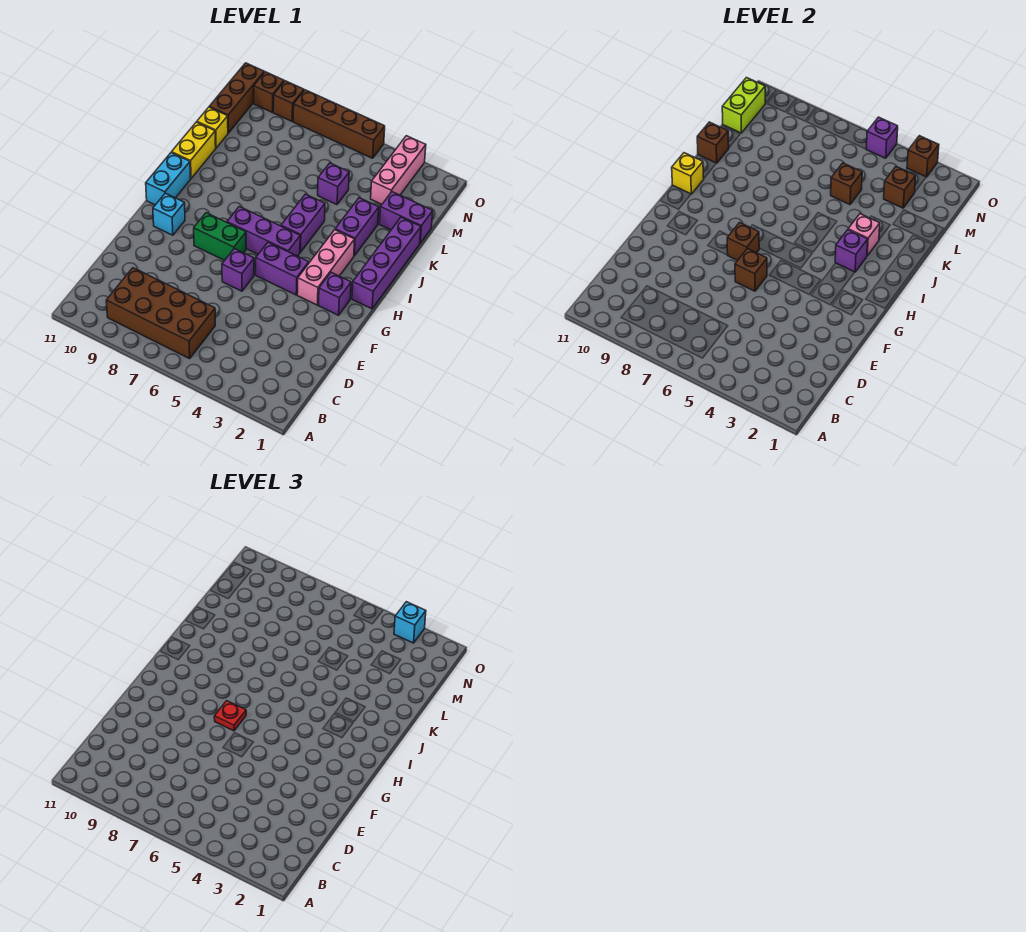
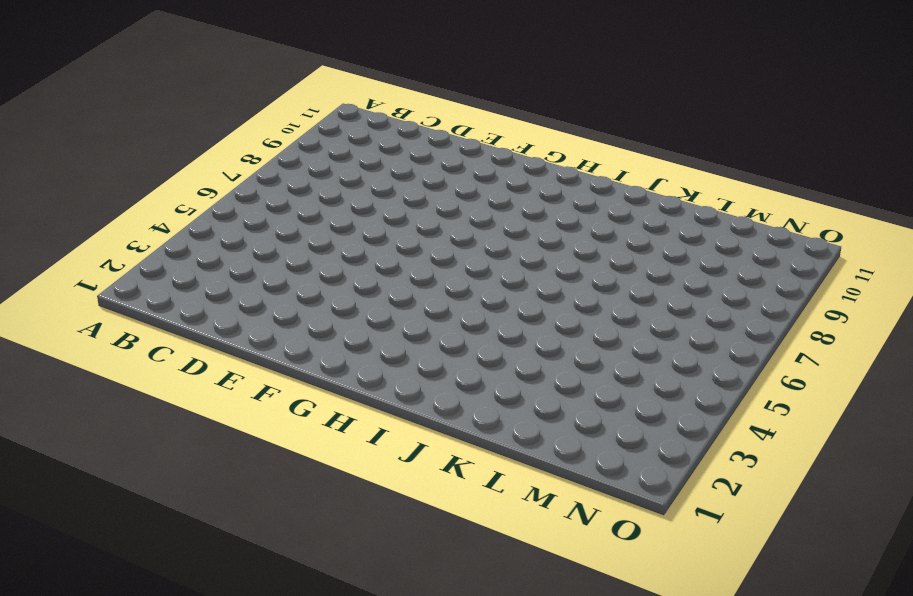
none -> brown 2x4 brick [106,268,215,359]
none -> purple 1x1 brick [222,249,254,291]
none -> purple 1x1 brick [318,272,351,315]
none -> pink 1x3 brick [297,230,355,305]

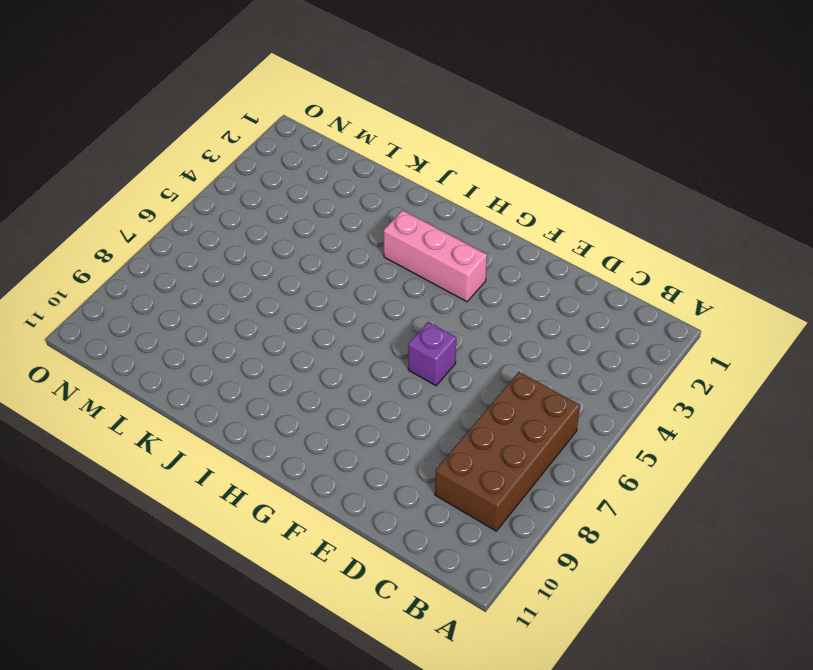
none -> purple 1x1 brick [318,272,351,315]
none -> purple 1x2 brick [256,242,309,295]
none -> green 1x2 brick [194,213,246,260]
none -> cyan 1x1 brick [153,193,185,235]

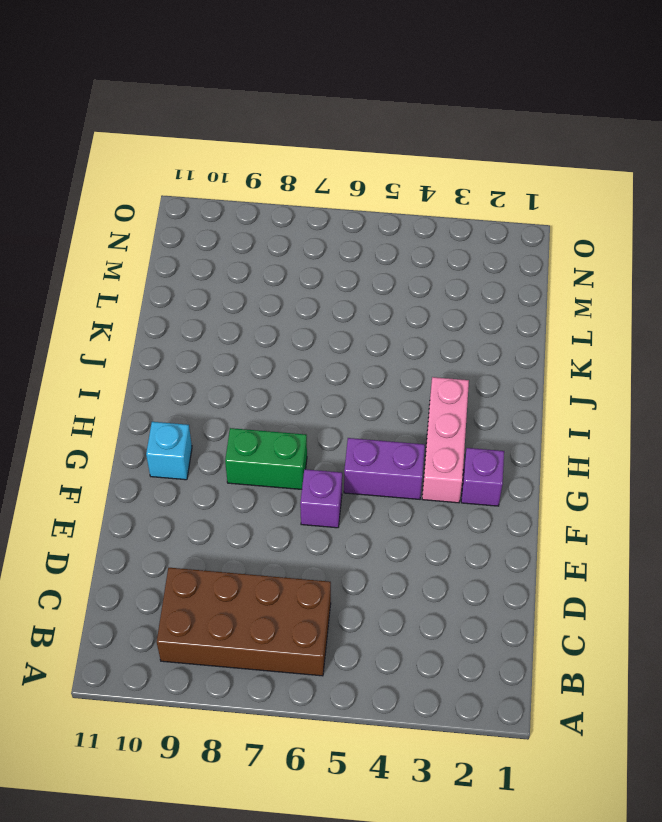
none -> purple 1x4 brick [352,217,421,309]
none -> purple 1x3 brick [227,207,300,256]
none -> cyan 1x2 brick [146,153,191,205]
none -> purple 1x2 brick [281,194,325,252]

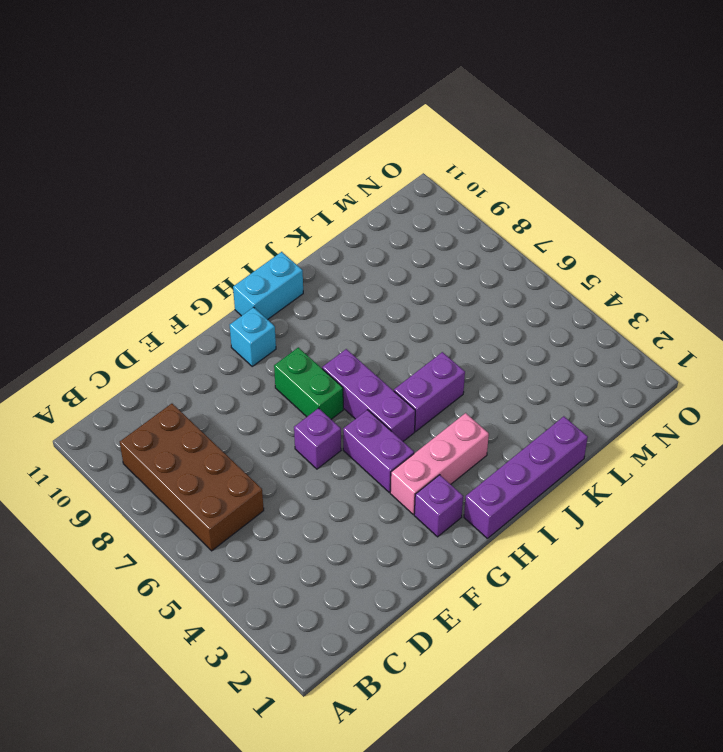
none -> purple 1x2 brick [335,198,379,256]
none -> yellow 1x2 brick [172,122,216,178]
none -> purple 1x2 brick [379,192,433,243]
none -> purple 1x1 brick [318,163,349,205]

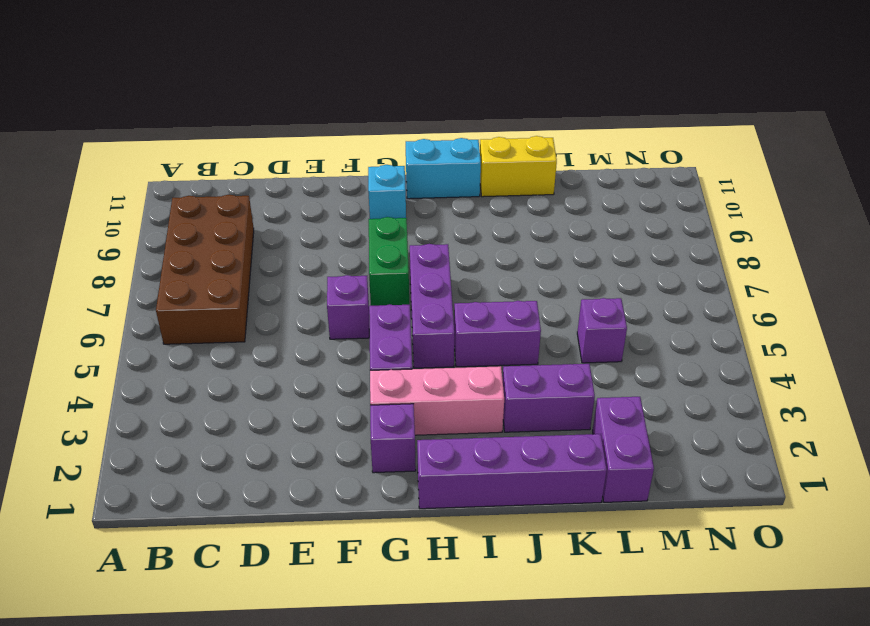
none -> yellow 1x1 brick [197,107,228,148]
none -> pink 1x3 brick [371,136,426,204]
none -> brown 1x3 brick [209,63,264,133]
none -> brown 1x4 brick [293,90,385,158]

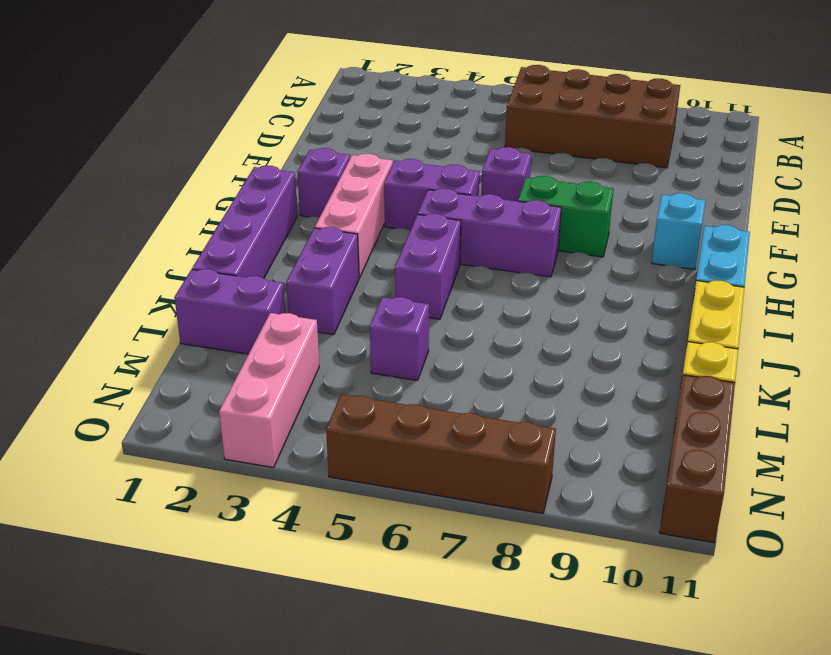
none -> brown 1x1 brick [273,81,304,121]
none -> brown 1x1 brick [254,72,284,112]
none -> brown 1x1 brick [735,249,767,291]
none -> brown 1x1 brick [727,223,759,260]

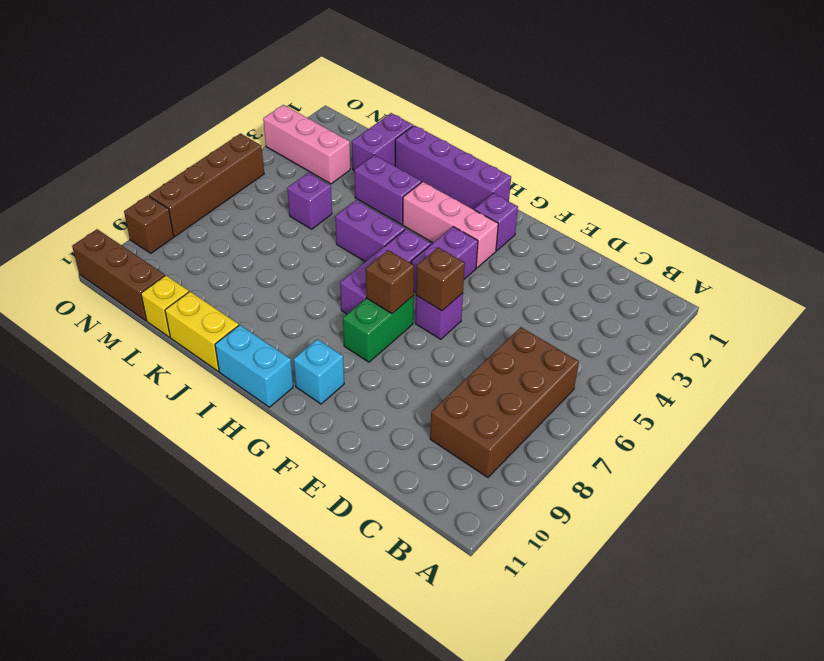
none -> brown 1x1 brick [254,72,284,112]
none -> purple 1x1 brick [835,230,868,272]
none -> yellow 1x1 brick [672,153,704,194]
none -> pink 1x1 brick [848,214,880,256]

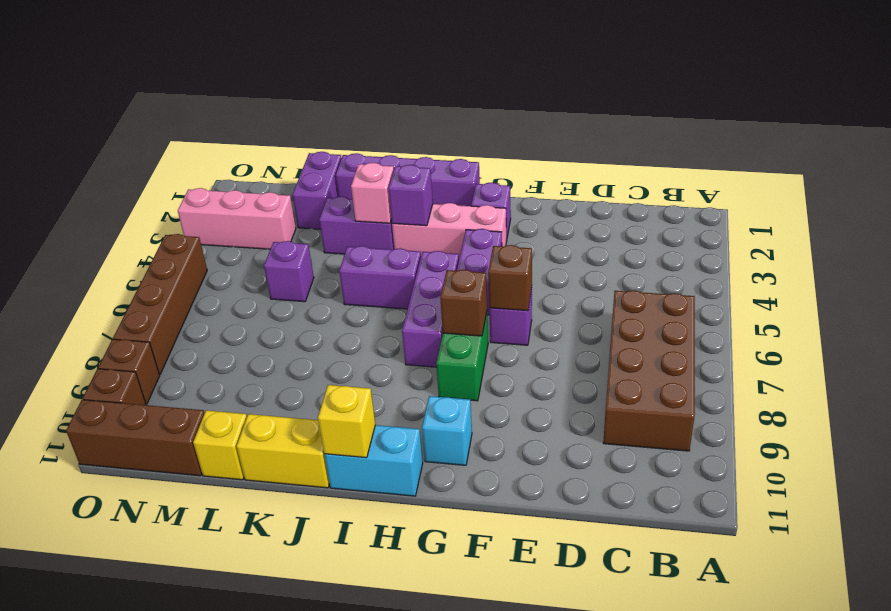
none -> brown 1x1 brick [697,122,729,163]
none -> brown 1x1 brick [831,163,862,205]
none -> brown 1x1 brick [884,166,916,208]
none -> lime 1x2 brick [722,78,765,133]

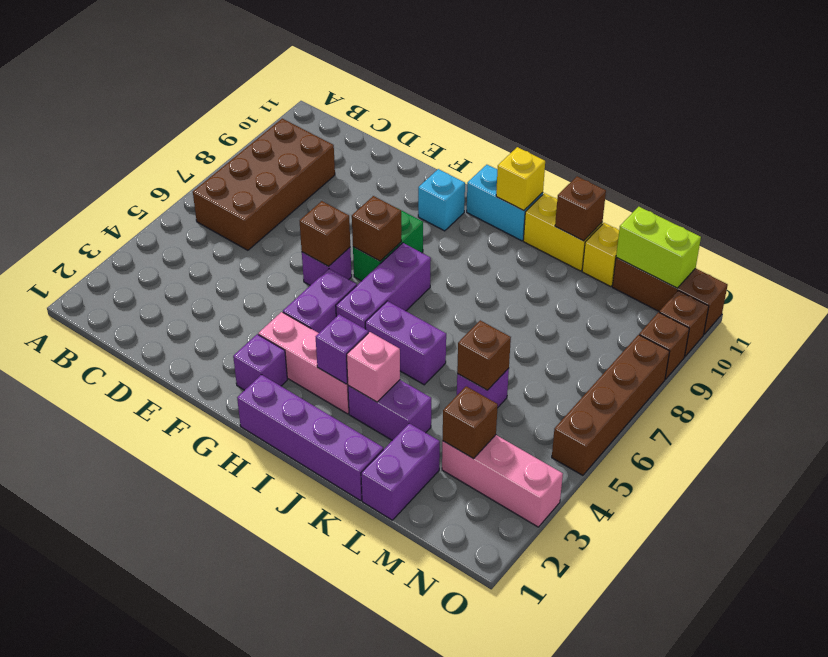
none -> brown 1x1 brick [907,136,939,177]
none -> purple 1x1 brick [866,117,898,158]
none -> red 1x1 plate [214,701,246,731]
none -> cyan 1x1 brick [394,602,426,643]

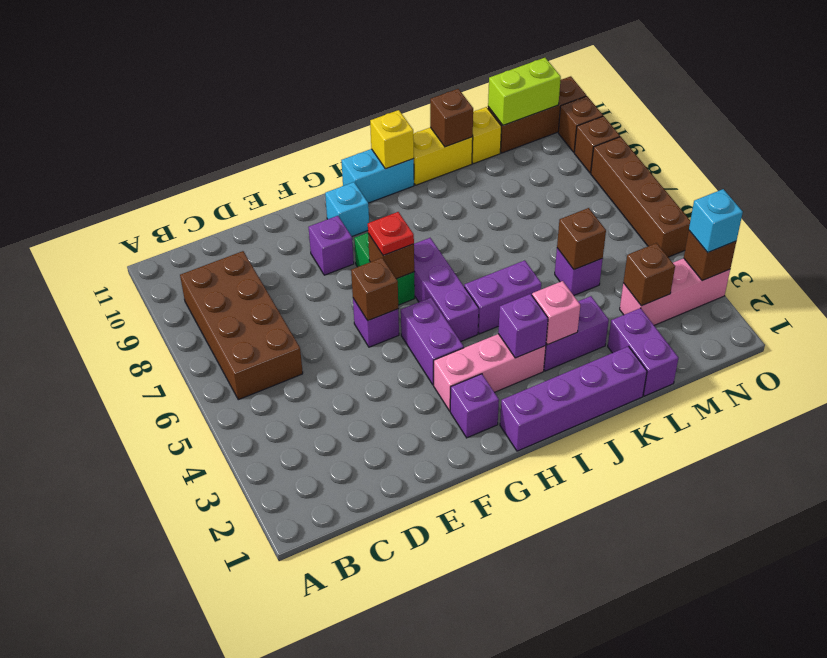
purple 1x1 brick [308,216,354,275] -> purple 1x1 brick moved to [866,117,898,158]

